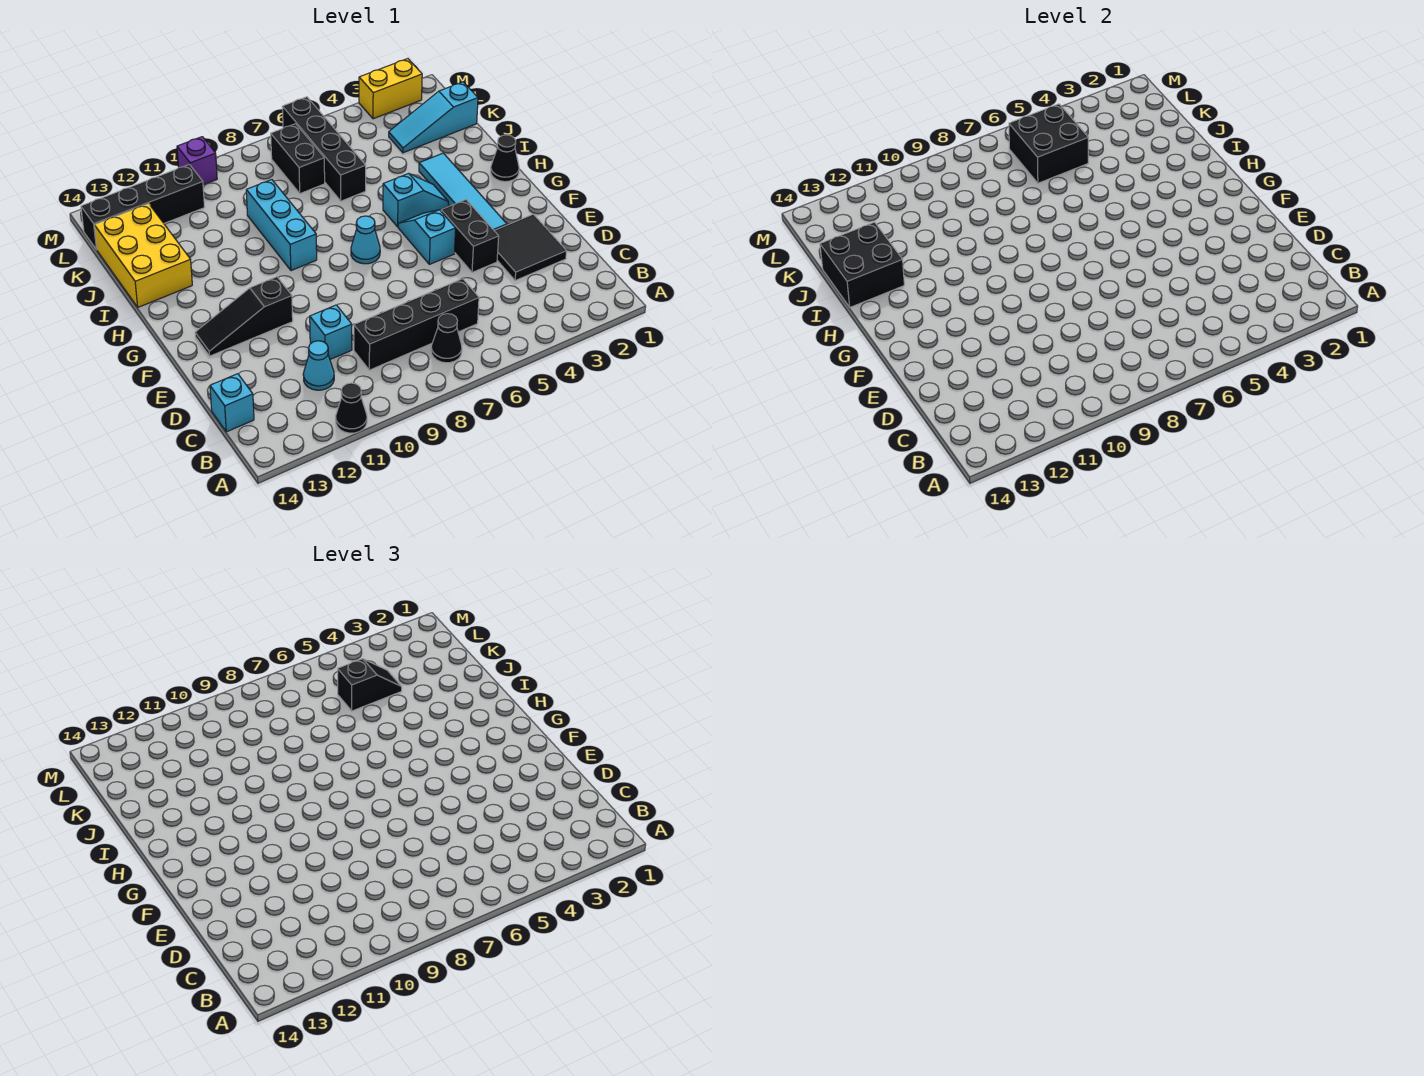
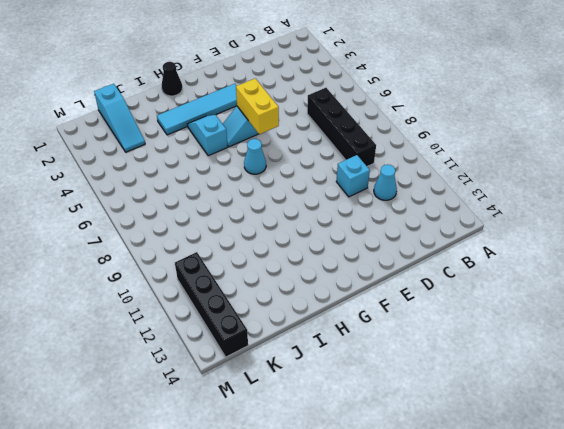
yellow 1x2 brick [236,78,279,134] -> yellow 1x2 brick moved to [359,59,422,119]
none -> black 1x1 cone [336,383,367,433]
none -> black 1x1 cone [431,314,462,363]
none -> cyan 1x1 brick [210,374,254,432]

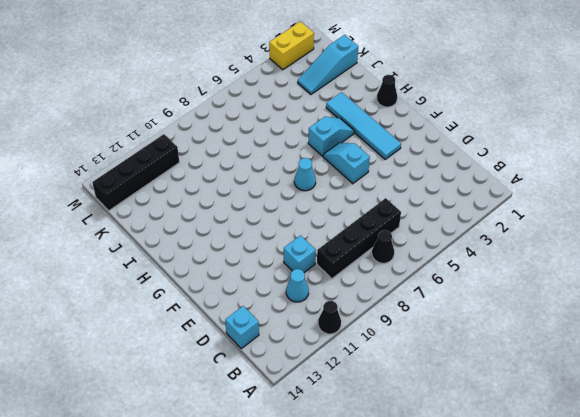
none -> black 2x2 tile [494,214,567,281]
none -> black 1x2 brick [441,200,499,272]
none -> black 1x3 slope [195,277,293,356]

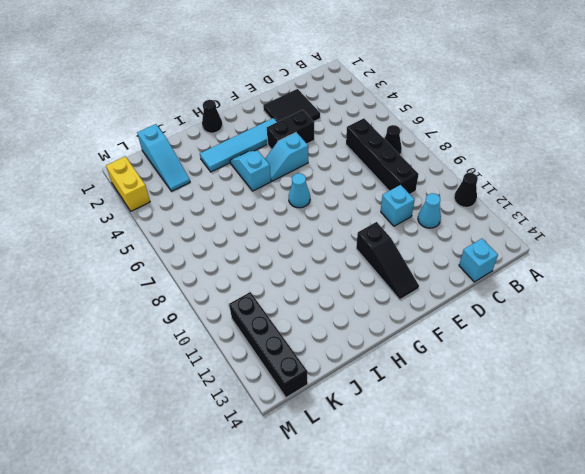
none -> cyan 1x3 brick [246,180,317,271]
none -> yellow 2x3 brick [94,204,192,307]
none -> black 1x4 brick [282,97,366,201]

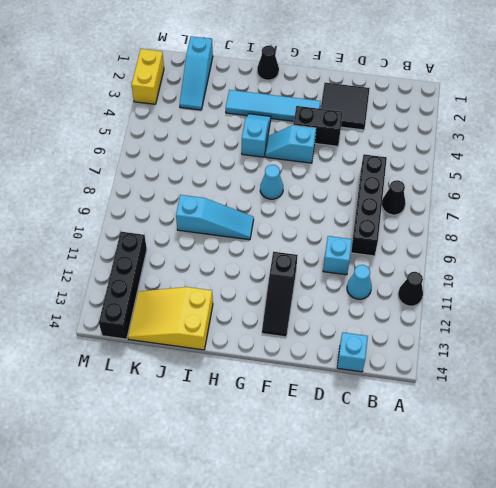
cyan 1x3 slope [176,195,254,240] -> cyan 1x3 brick [246,180,317,271]
yellow 2x3 slope [128,287,213,350] -> yellow 2x3 brick [94,204,192,307]
none -> black 1x4 brick [282,97,366,201]
none -> black 1x2 brick [271,124,325,194]
none -> purple 1x1 brick [177,137,217,185]

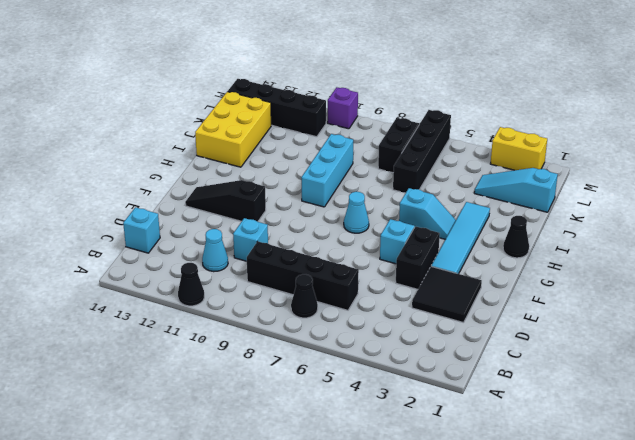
none -> black 2x2 brick [820,222,904,307]
none -> black 2x2 brick [1009,104,1088,183]
none -> black 1x2 slope [338,659,402,711]

